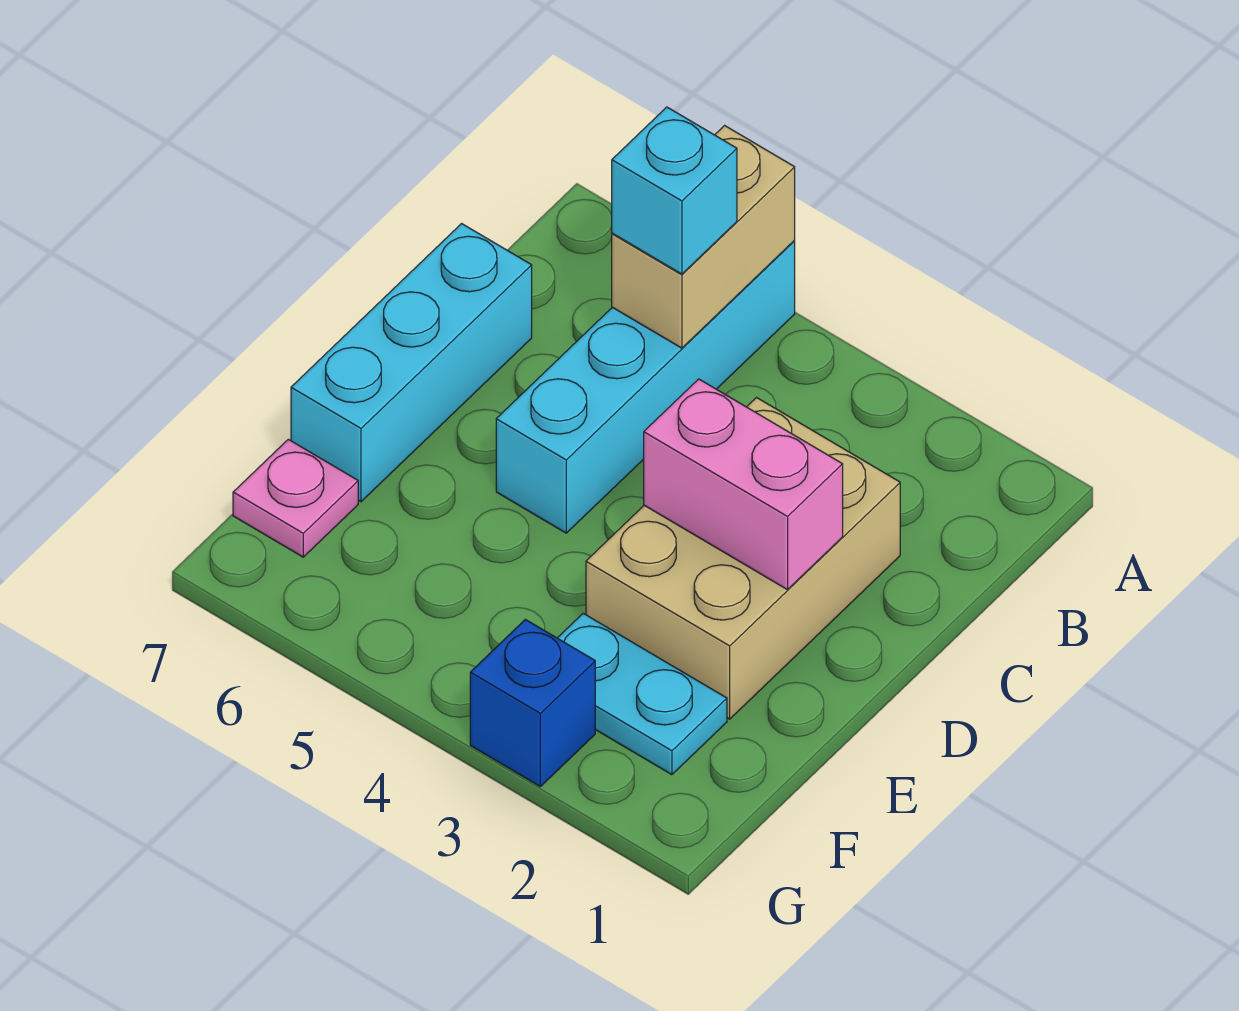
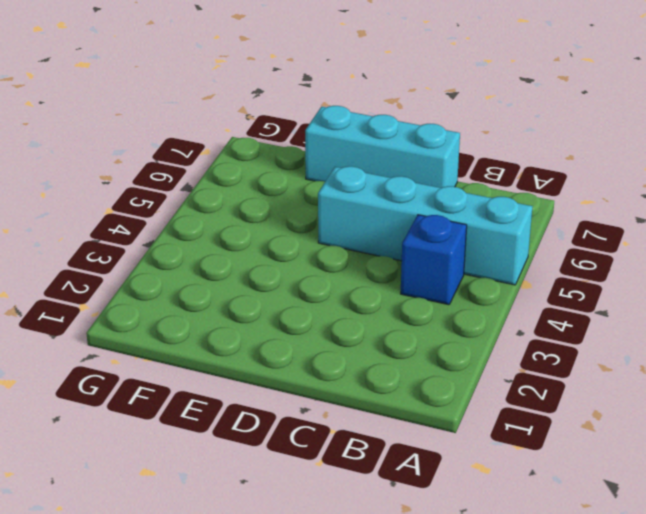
blue 1x1 brick [401,215,467,305] -> blue 1x1 brick moved to [470,619,595,787]
none -> tan 2x3 brick [586,398,900,719]
none -> cyan 1x2 plate [558,613,727,775]

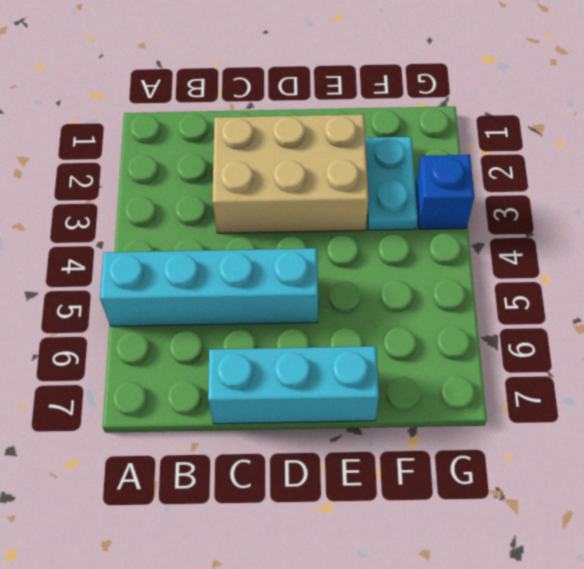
none -> pink 1x1 plate [233,439,358,557]
none -> tan 1x2 brick [612,126,795,348]

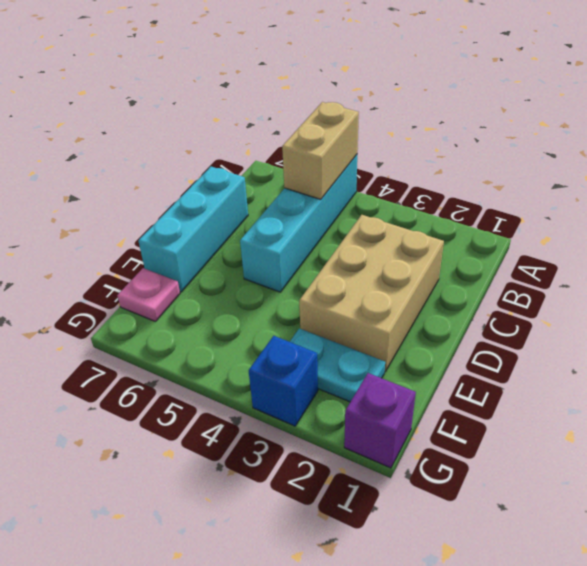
purple 1x1 brick [344,373,416,468] -> none
none -> pink 1x2 brick [644,379,843,590]
none -> cyan 1x1 brick [612,107,737,274]

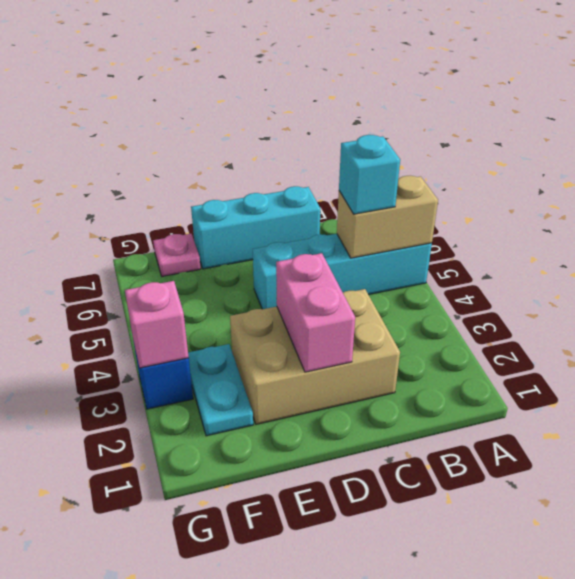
pink 1x1 brick [125,281,189,368] -> none

